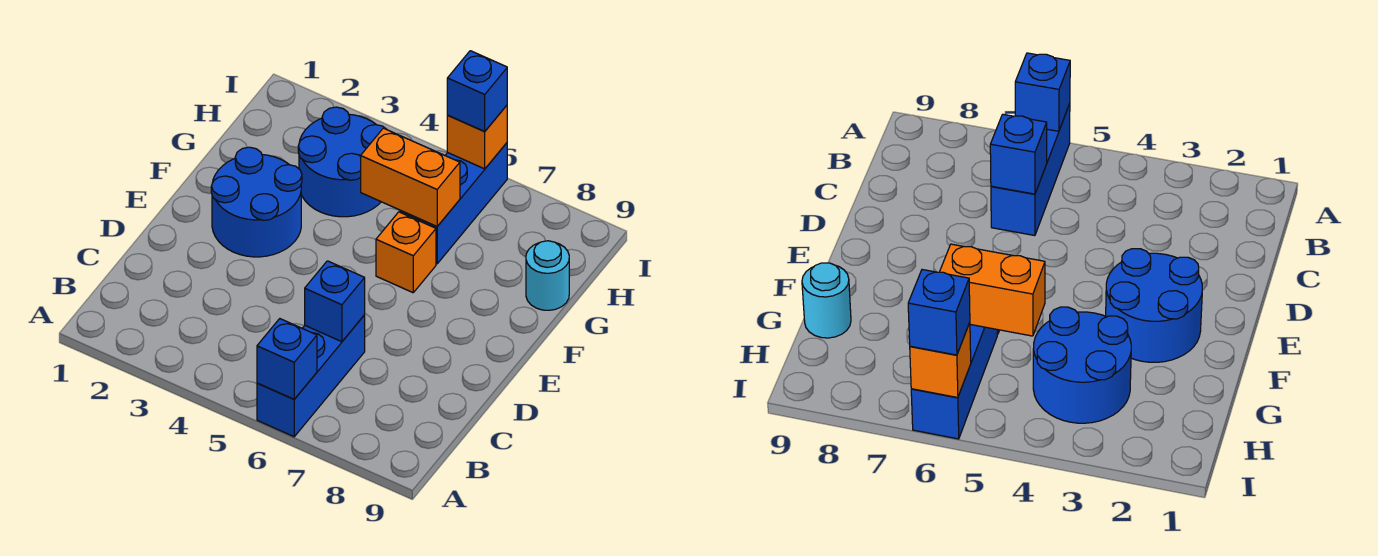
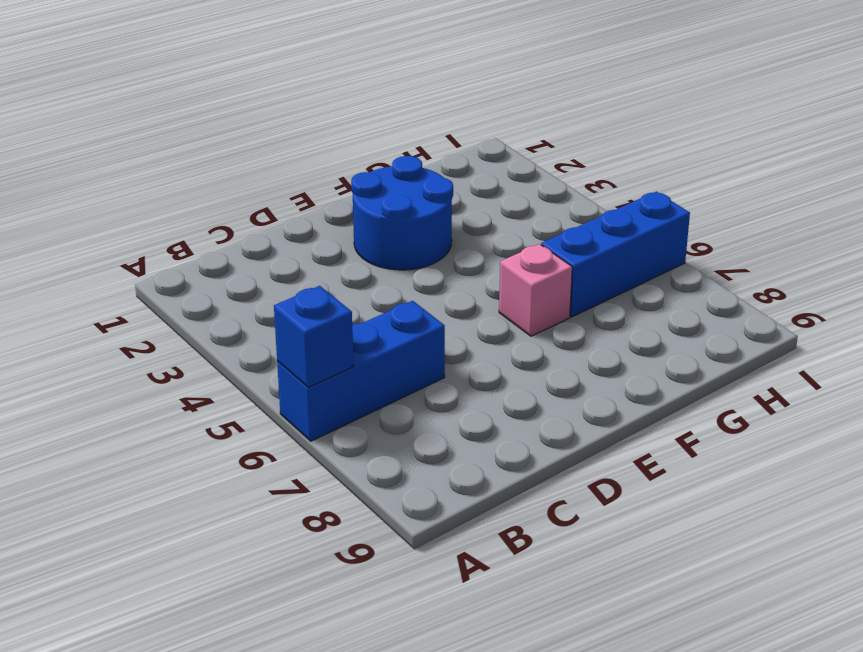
pink 1x1 brick [499,244,572,336] -> orange 1x1 brick [376,212,436,293]
none -> blue 2x2 round brick [298,107,386,217]
none -> cyan 1x1 round brick [526,241,569,310]

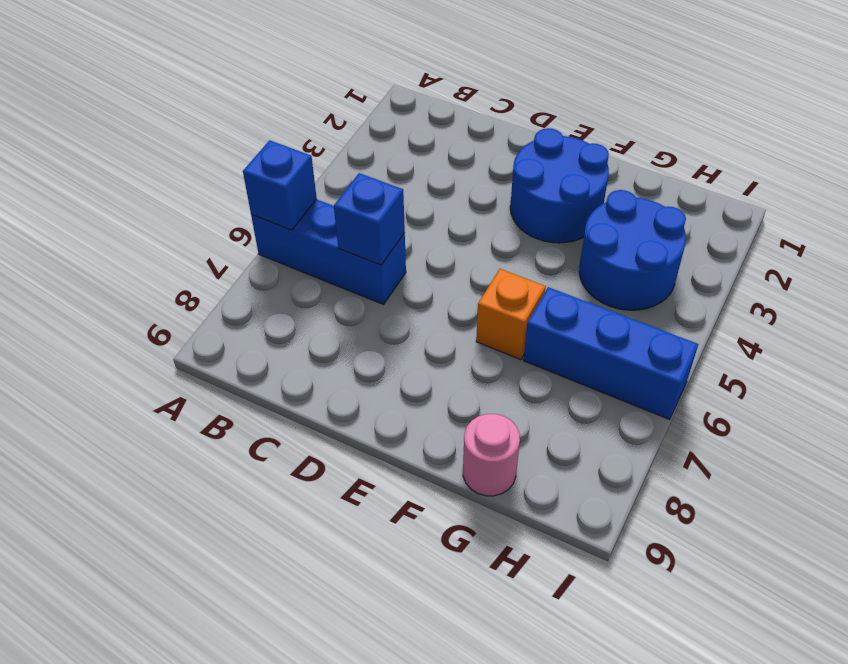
pink 1x1 round brick [463,414,520,496] -> cyan 1x1 round brick [526,241,569,310]
none -> orange 1x2 brick [361,128,460,227]
none -> orange 1x1 brick [447,105,507,169]

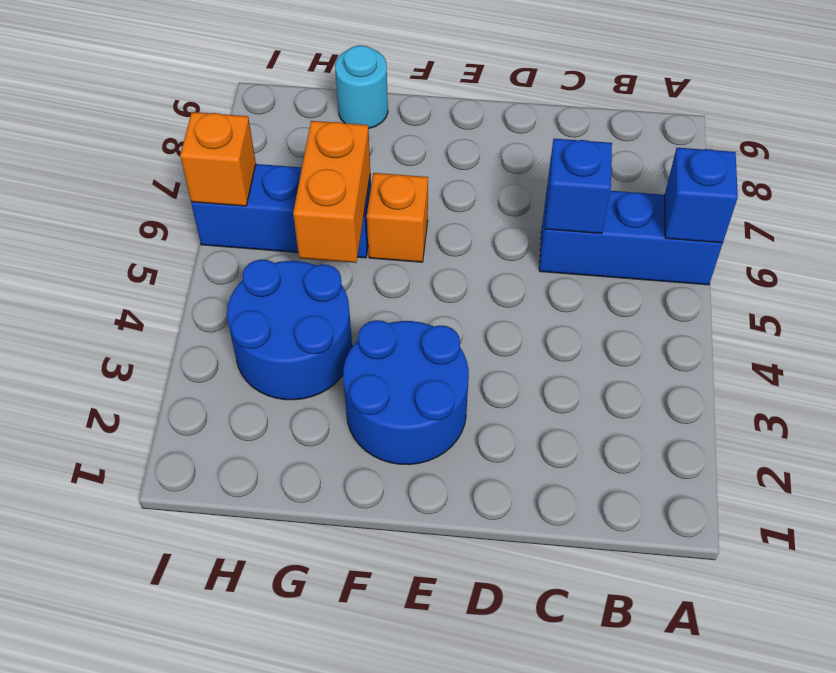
none -> blue 1x1 brick [447,51,507,131]

